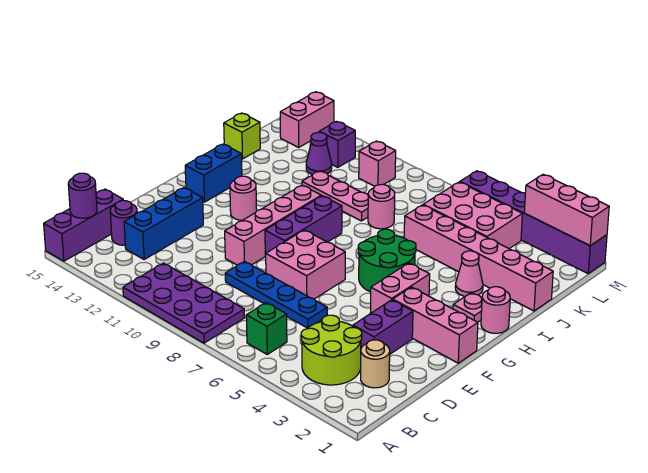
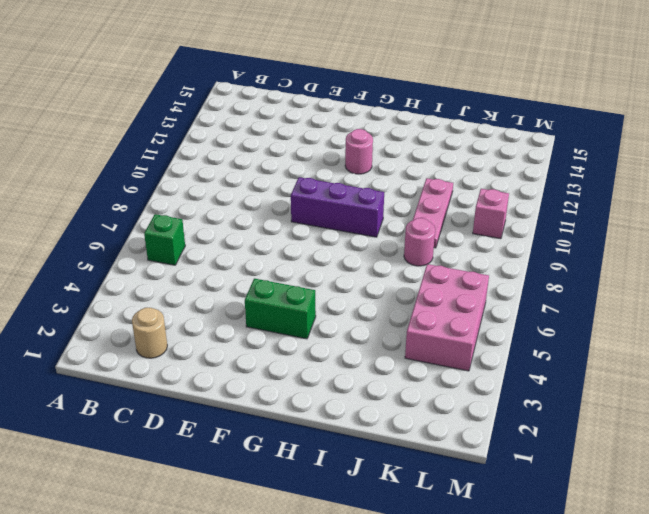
green 1x2 brick [245,279,316,339] -> pink 1x2 brick [370,263,430,314]
none -> purple 2x4 plate [123,263,245,343]
none -> purple 1x3 brick [44,189,123,261]
none -> lime 2x2 round brick [301,315,362,385]
none -> blue 1x3 brick [124,188,203,260]

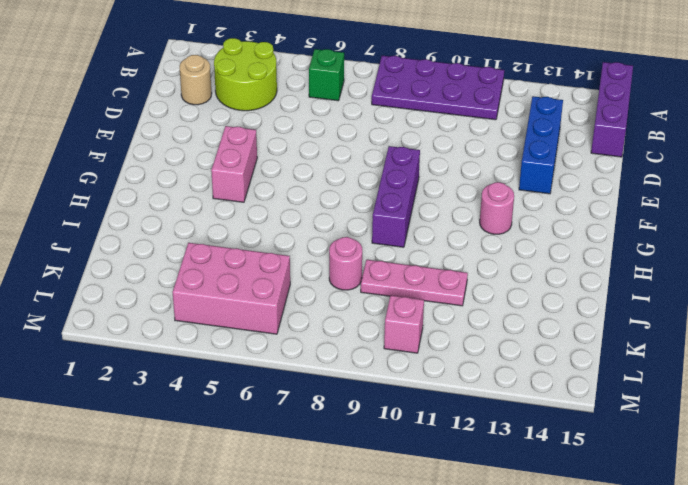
none -> purple 1x1 round brick [110,201,137,245]
none -> purple 1x2 brick [353,300,413,354]
none -> blue 1x4 plate [225,261,327,328]
none -> pink 2x2 brick [266,230,345,299]

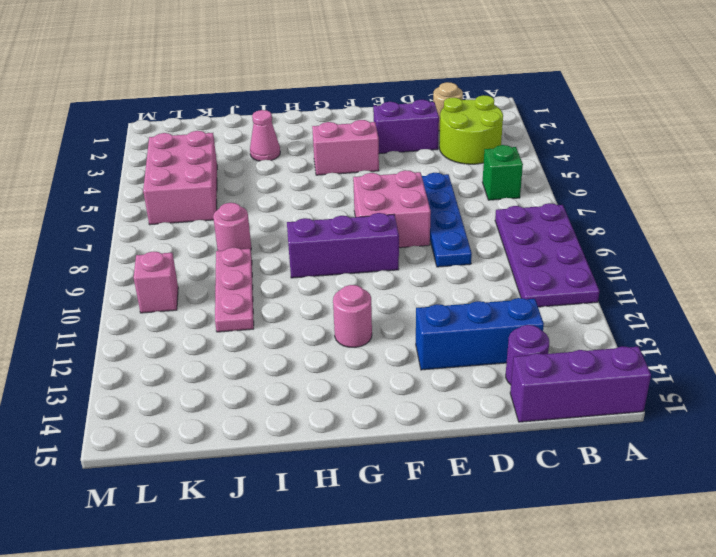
none -> pink 1x4 brick [225,185,321,265]
none -> pink 1x3 brick [393,287,478,363]
none -> green 2x2 round brick [358,229,416,292]
none -> blue 1x2 brick [185,144,242,202]

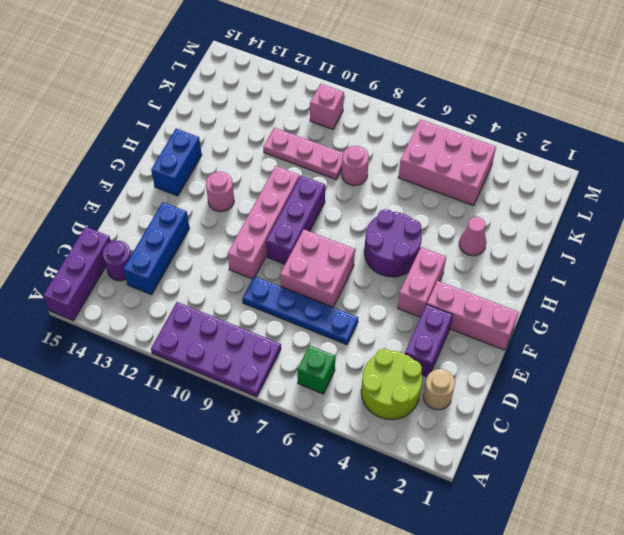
purple 2x2 round brick [364,209,422,277] -> green 2x2 round brick [358,229,416,292]
none -> pink 1x1 round brick [481,287,510,333]
none -> pink 1x1 plate [453,293,482,322]
none -> pink 1x6 brick [404,205,553,311]
none -> lime 1x1 brick [224,113,260,159]

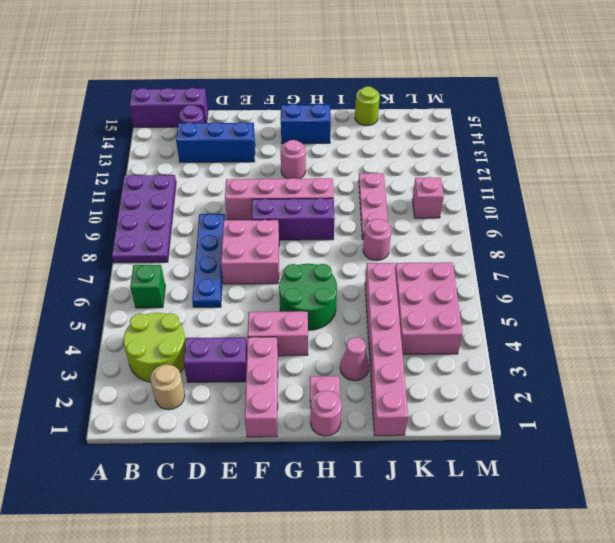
lime 1x1 round brick [355,86,380,126] -> lime 1x1 brick [224,113,260,159]
none -> purple 1x1 cone [306,132,332,175]
none -> purple 1x1 brick [319,121,355,167]
none -> pink 1x2 brick [280,92,334,147]
none -> purple 1x6 brick [460,171,607,273]

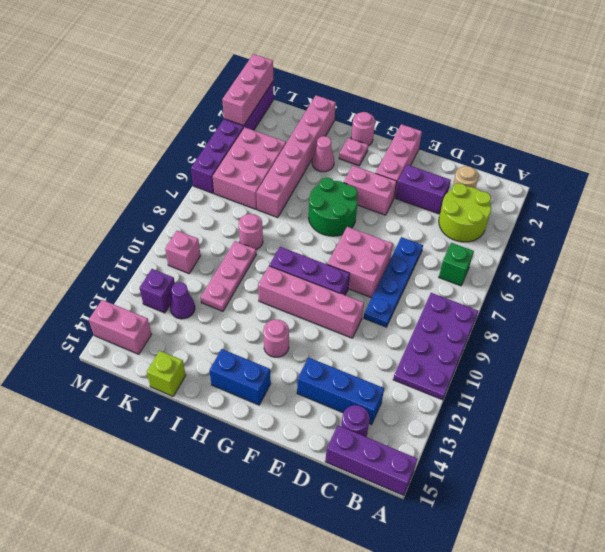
none -> purple 1x1 round brick [68,173,97,218]

